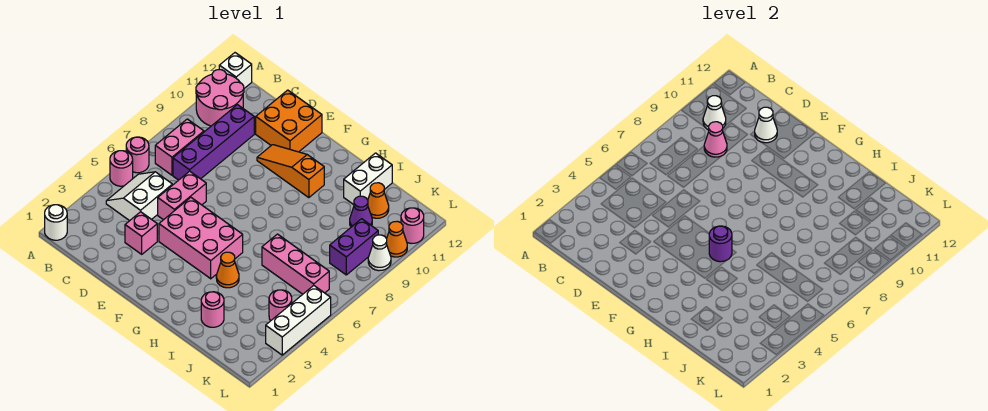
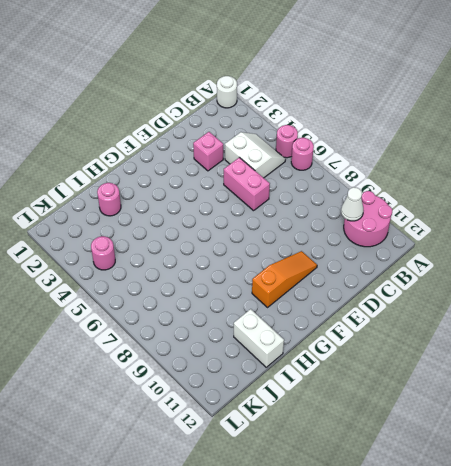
none -> white 1x1 brick [219,53,252,88]
none -> pink 1x2 brick [155,119,204,175]
none -> purple 1x4 brick [173,105,254,180]

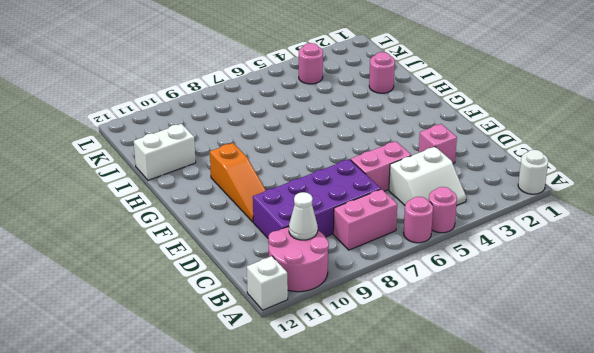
purple 2x4 brick [253,159,381,238] -> purple 1x4 brick [173,105,254,180]
none -> orange 2x2 brick [256,90,322,152]
none -> pink 2x3 brick [159,198,243,279]
none -> orange 1x1 cone [216,252,239,288]

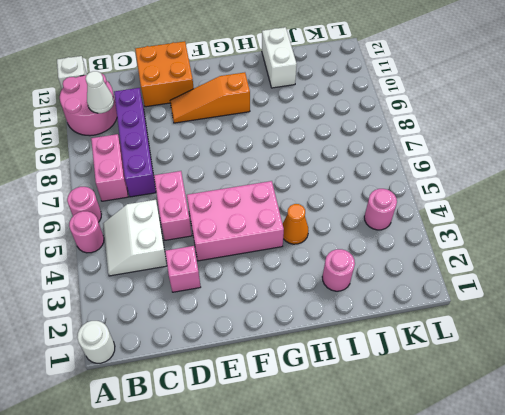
none -> pink 1x3 brick [262,234,329,294]
none -> purple 1x1 cone [350,196,372,227]
none -> orange 1x1 cone [368,183,389,218]

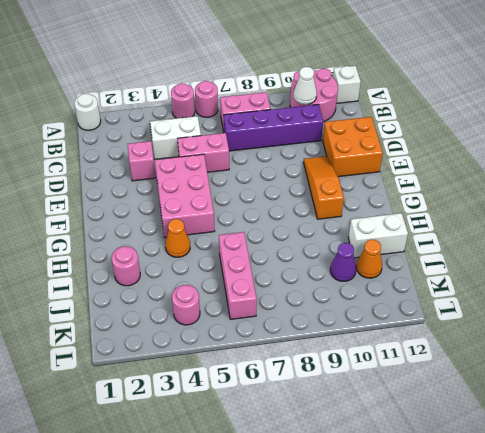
none -> purple 1x2 brick [330,219,378,275]
none -> white 1x3 brick [266,286,331,355]
none -> white 1x1 cone [368,235,391,271]

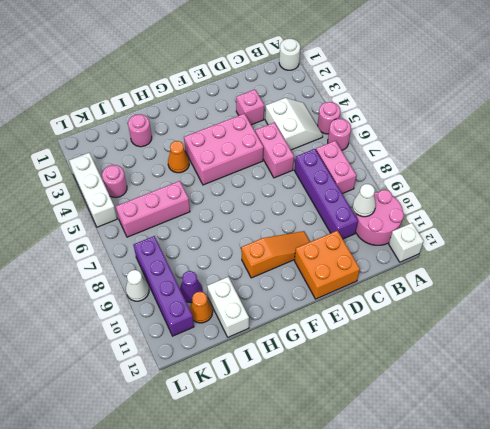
purple 1x4 brick [134,236,194,336] -> purple 1x2 brick [330,219,378,275]
none -> orange 1x1 cone [387,221,407,257]
none -> pink 1x1 round brick [401,208,424,243]
none -> pink 1x1 cone [704,122,727,157]

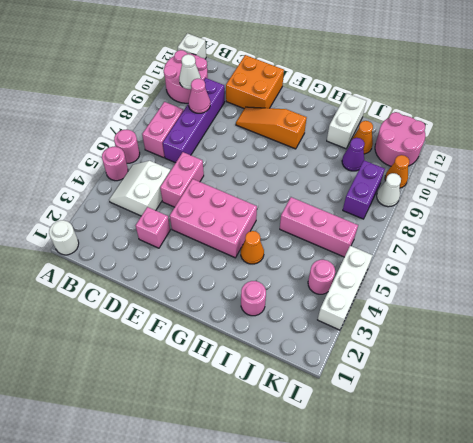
pink 2x2 round brick [375,112,425,166] -> pink 1x1 round brick [401,208,424,243]
none -> white 1x1 cone [755,107,777,143]
none -> purple 1x1 round brick [709,226,732,262]

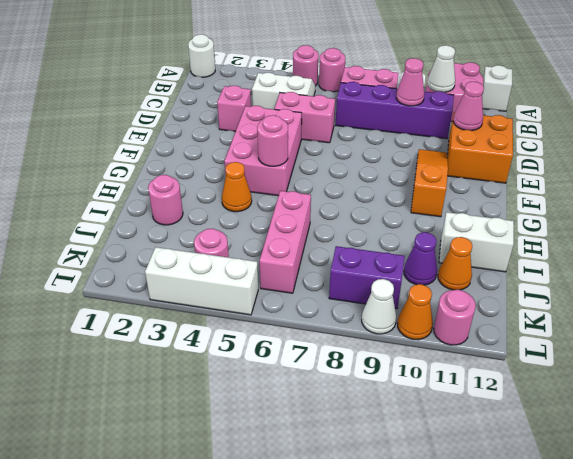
pink 1x1 cone [453,82,484,131] -> white 1x1 cone [755,107,777,143]
pink 1x1 round brick [257,115,288,166] -> purple 1x1 round brick [709,226,732,262]

